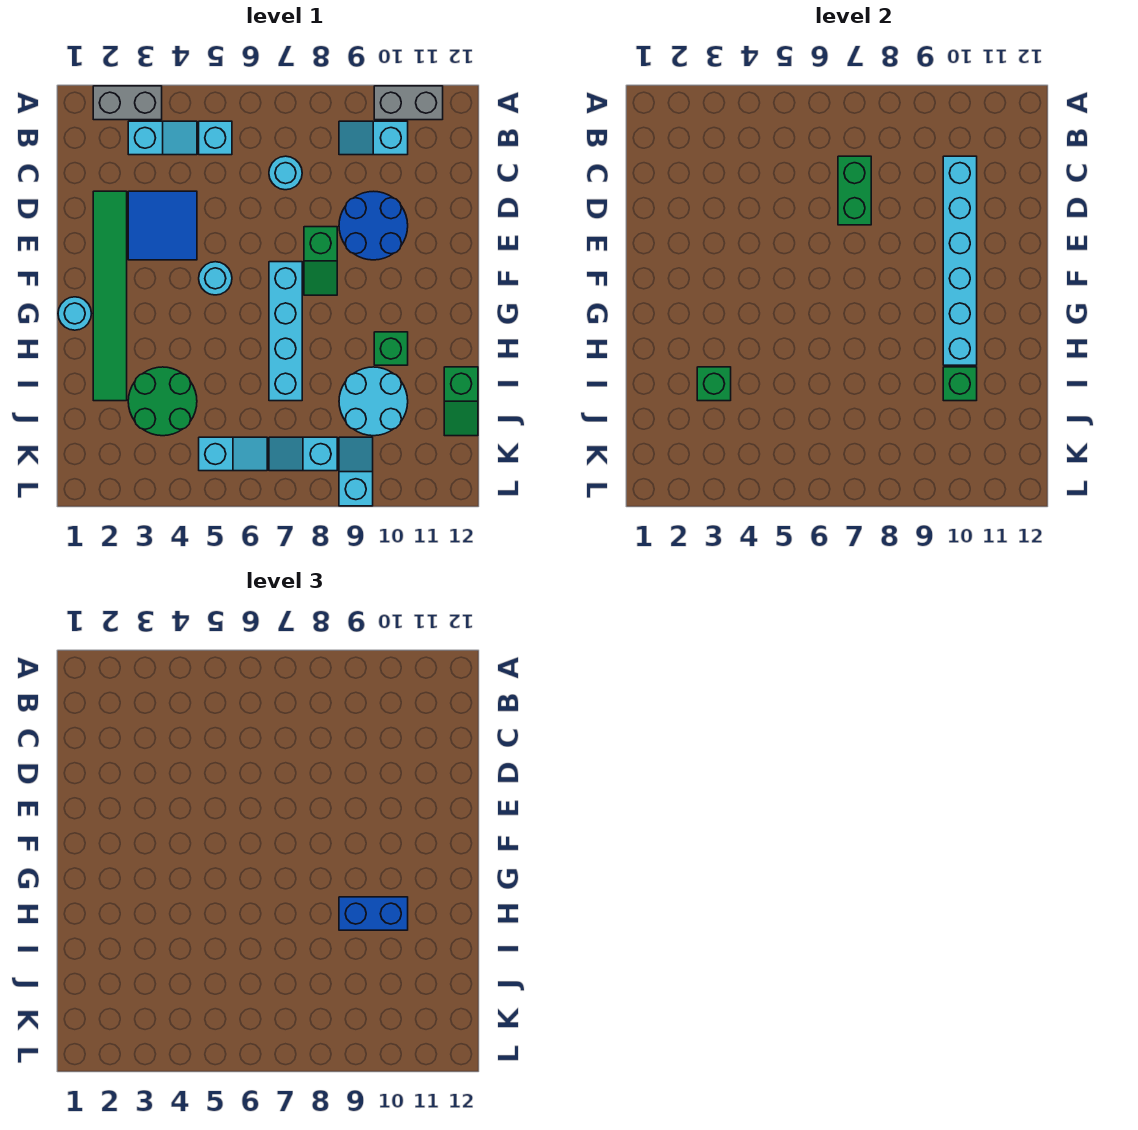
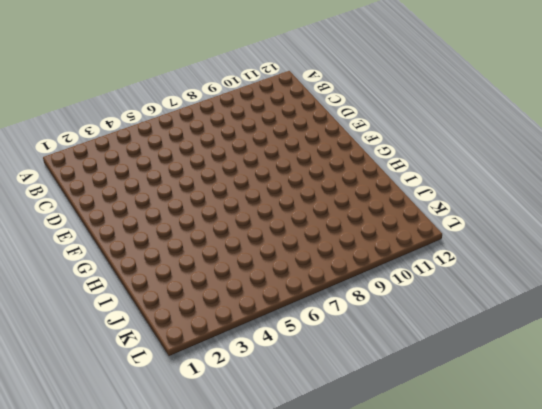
none -> grey 1x2 brick [93,86,162,120]
none -> grey 1x2 brick [374,86,443,120]
none -> cyan 1x2 slope [128,121,197,155]

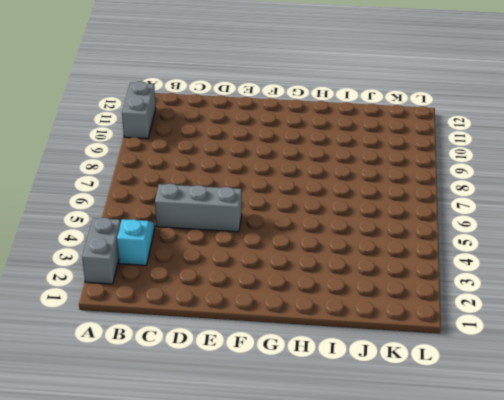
grey 1x3 brick [155,184,242,232] -> none
none -> cyan 1x1 brick [199,121,232,155]
none -> cyan 1x2 slope [339,121,408,155]
none -> cyan 1x1 round brick [269,156,302,190]

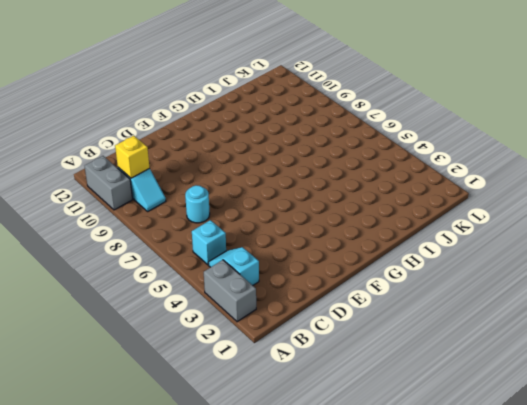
yellow 1x1 brick [115,136,149,178] -> none
none -> green 1x6 tile [93,191,127,401]
none -> blue 2x2 tile [128,191,197,260]
none -> blue 2x2 round brick [339,191,408,260]

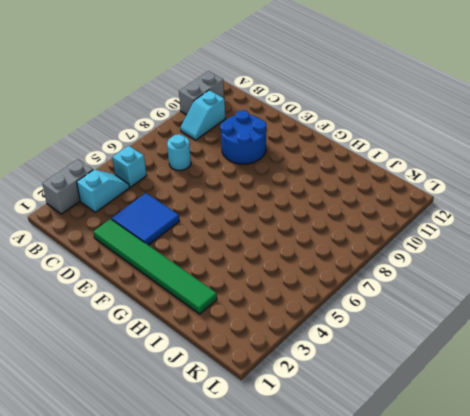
none -> green 1x2 slope [304,227,337,295]
none -> cyan 1x1 round brick [199,262,232,295]
none -> cyan 1x4 brick [269,262,302,401]

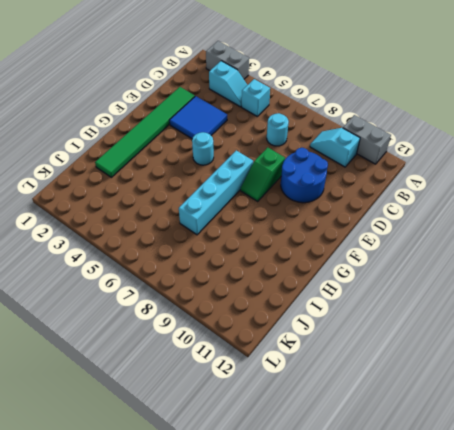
none -> cyan 1x1 round brick [58,297,91,330]
none -> green 1x1 brick [374,332,408,365]
none -> green 2x2 round brick [128,367,197,436]

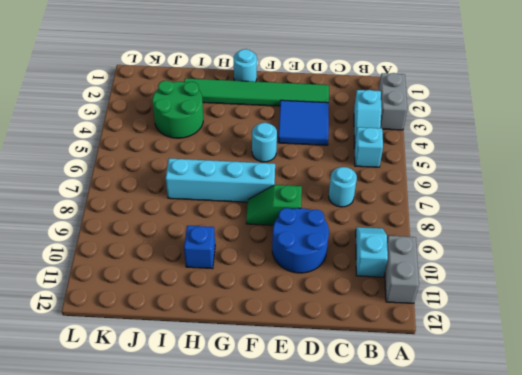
blue 1x1 brick [184,226,215,269] -> green 1x1 brick [374,332,408,365]
none -> cyan 2x2 round brick [339,367,408,436]
none -> green 1x2 slope [444,367,478,436]
none -> cyan 1x2 slope [199,437,267,471]

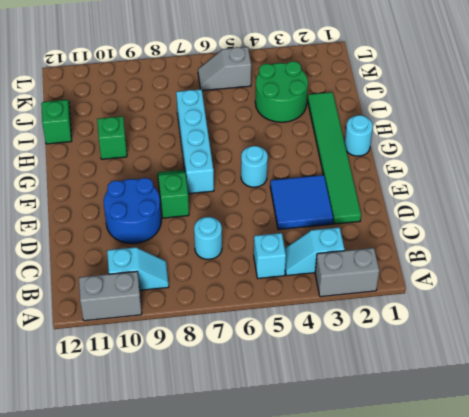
grey 1x2 slope [198,47,251,91] -> cyan 1x2 slope [199,437,267,471]
none -> cyan 2x2 round brick [339,367,408,436]
none -> cyan 1x2 slope [269,437,337,471]
none -> cyan 1x2 slope [339,437,373,506]

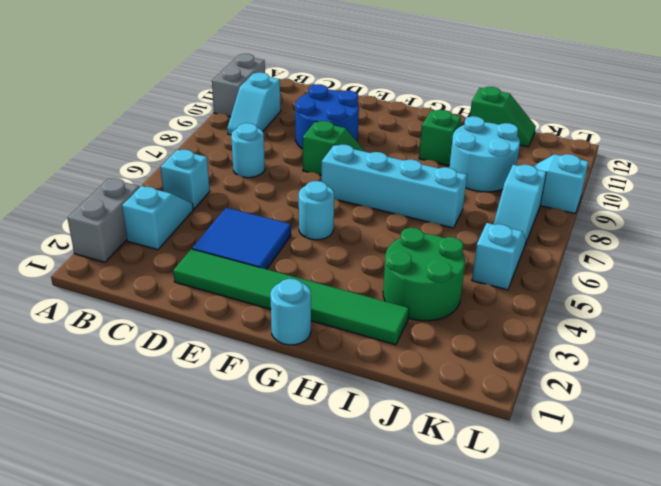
none -> green 1x2 brick [838,156,871,225]
none -> cyan 1x6 brick [943,156,977,365]
none -> green 1x1 brick [697,367,731,401]

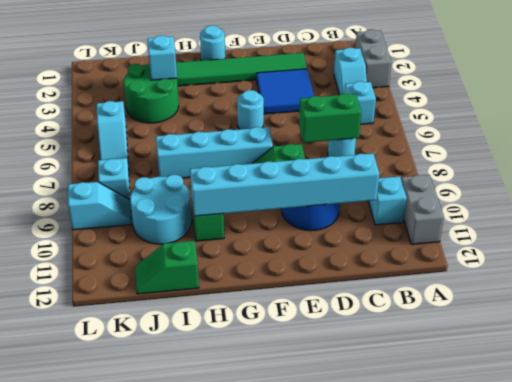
cyan 1x1 brick [148,36,177,80] -> green 1x1 brick [697,367,731,401]
none -> green 1x1 brick [943,367,977,401]
none -> blue 1x2 brick [339,897,408,930]

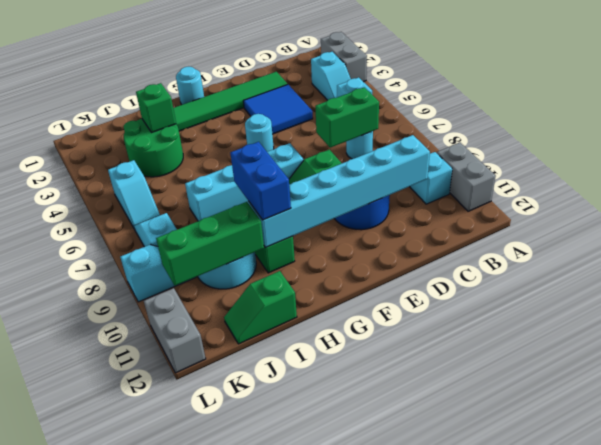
green 1x3 brick [156,202,264,286] -> green 1x1 brick [943,367,977,401]
grey 1x2 brick [144,288,206,373] -> none

